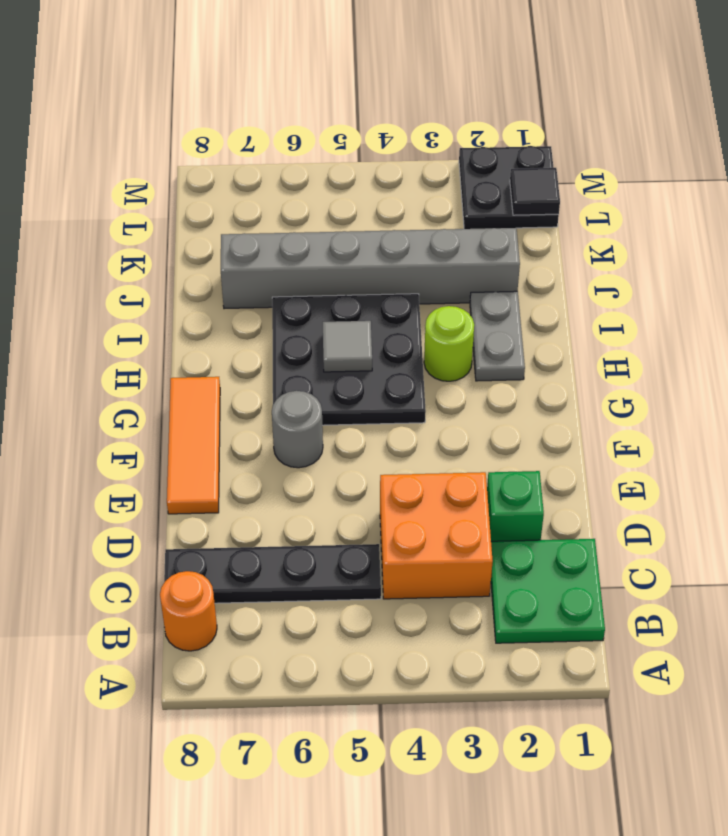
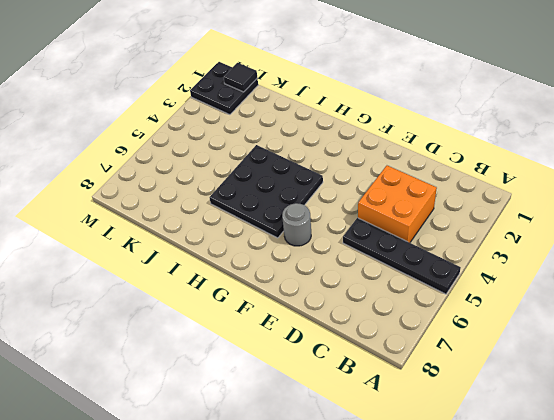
black 1x4 plate [343,218,461,294] -> black 1x4 plate turned to [164,544,381,603]
none -> green 2x2 plate [491,539,605,643]
none -> orange 1x1 round brick [160,571,217,651]
none -> green 1x1 brick [487,471,544,541]

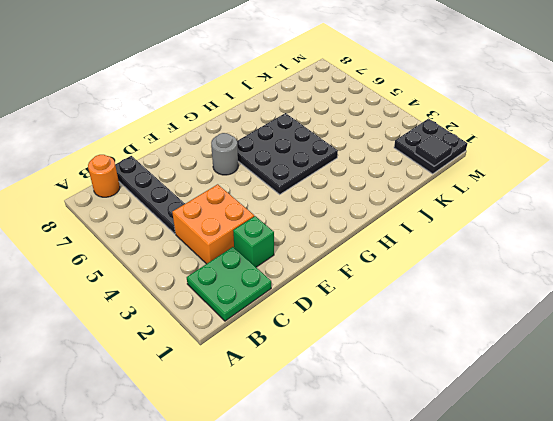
none -> orange 1x3 tile [167,377,220,514]
none -> grey 1x2 plate [470,291,525,381]
none -> lime 1x1 round brick [424,306,474,381]

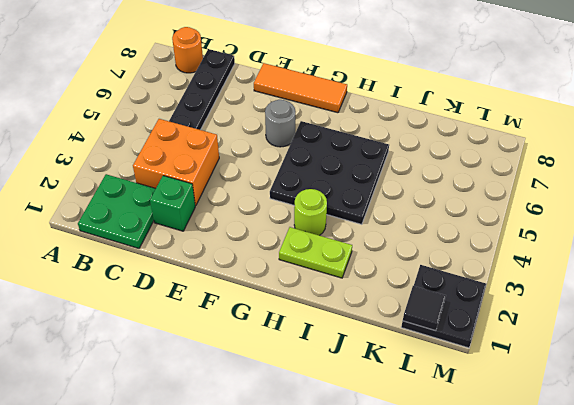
lime 1x2 plate [279,227,352,278] -> grey 1x2 plate [470,291,525,381]
none -> grey 1x6 brick [221,228,520,309]
none -> grey 1x1 tile [323,321,372,372]

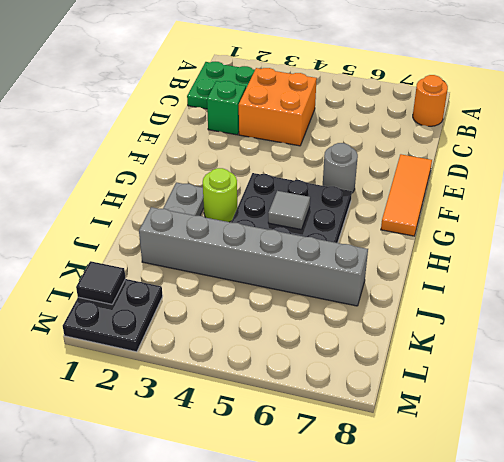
none -> black 1x4 plate [164,544,381,603]

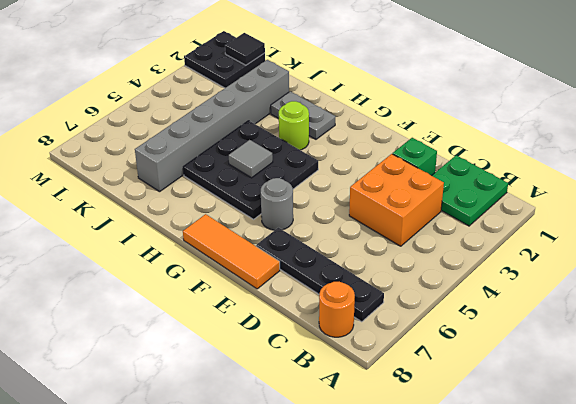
black 1x4 plate [256,228,384,322] -> black 1x4 plate turned to [164,544,381,603]

